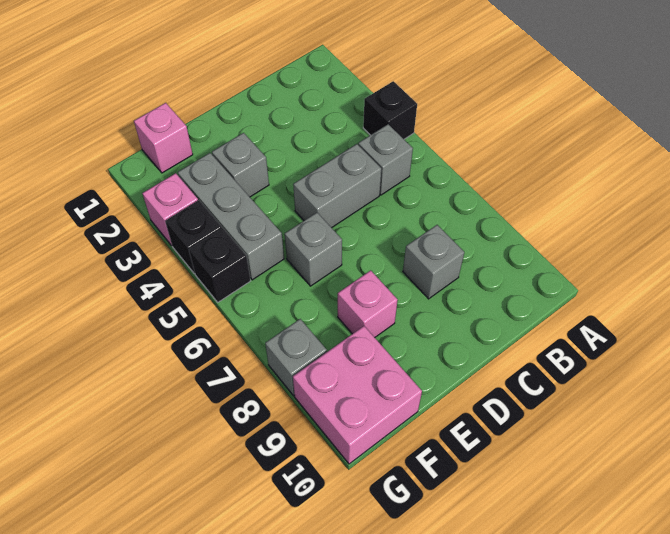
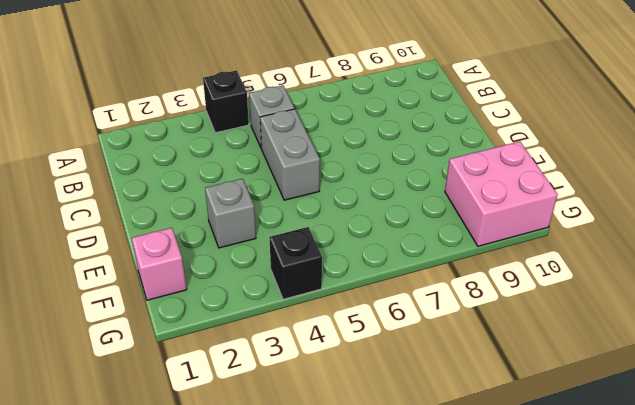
none -> grey 1x1 brick [403,225,464,299]
none -> grey 1x1 brick [285,213,342,286]
none -> pink 1x1 brick [338,270,398,337]

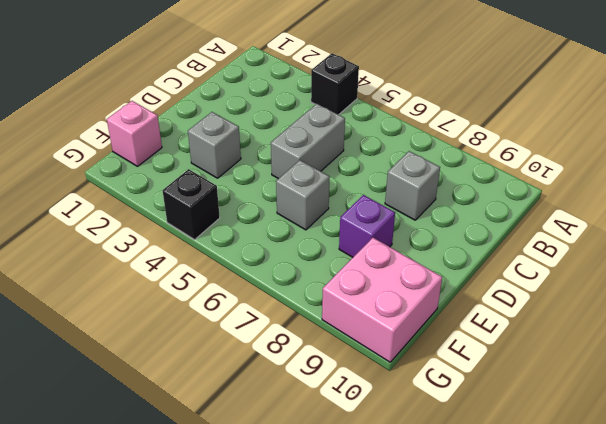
purple 1x1 brick [339,195,395,257] -> pink 1x1 brick [338,270,398,337]
none -> grey 1x1 brick [358,124,413,195]
none -> grey 1x3 brick [178,153,284,280]
none -> pink 1x1 brick [142,173,198,245]

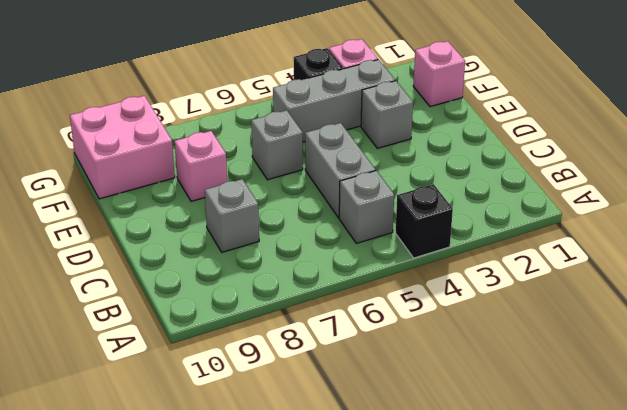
none -> black 1x1 brick [189,228,250,302]
none -> grey 1x1 brick [265,319,327,396]

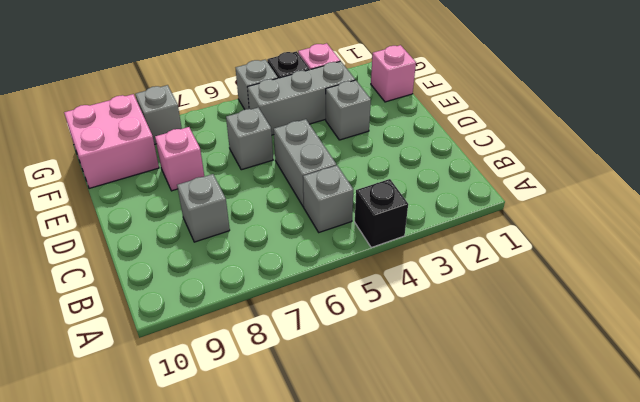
grey 1x1 brick [236,60,278,109] -> black 1x1 brick [189,228,250,302]

